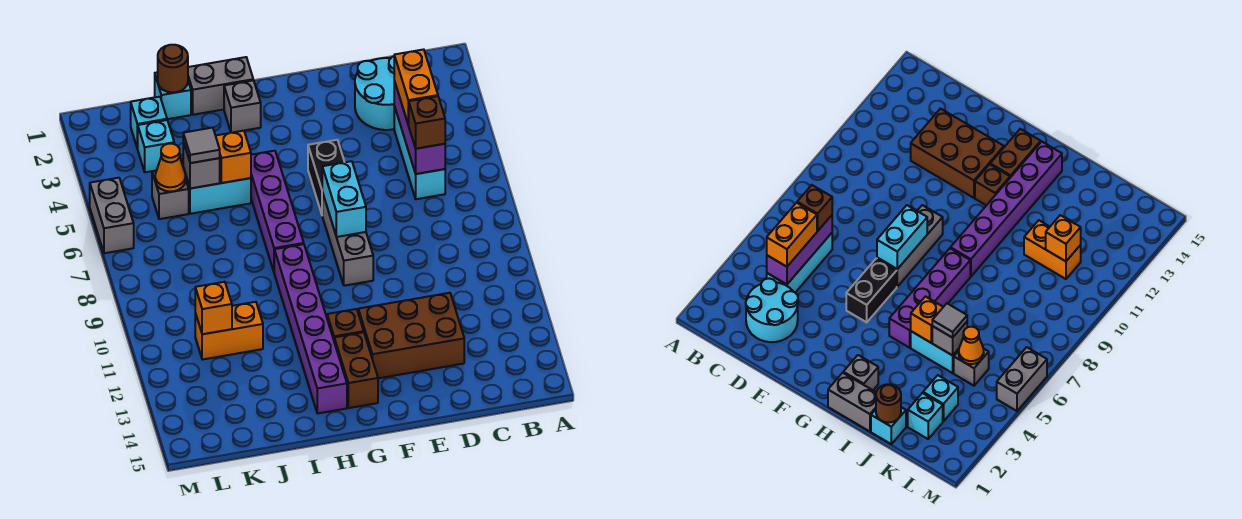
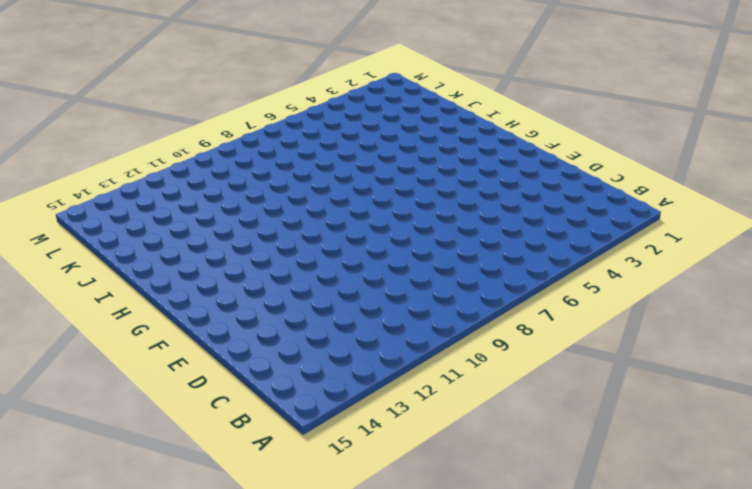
none -> cyan 2x2 round brick [355,57,394,130]
none -> cyan 1x3 brick [394,106,445,199]
none -> brown 2x3 brick [358,293,464,378]

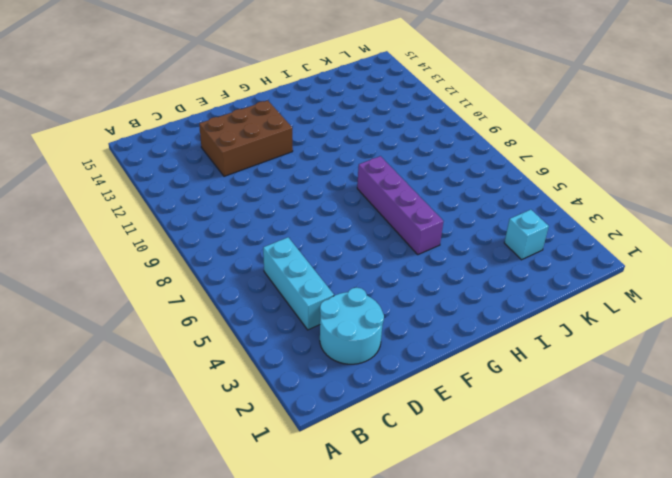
none -> black 1x2 brick [308,140,344,214]
none -> grey 1x3 brick [322,192,373,286]
none -> brown 1x1 brick [327,309,364,340]

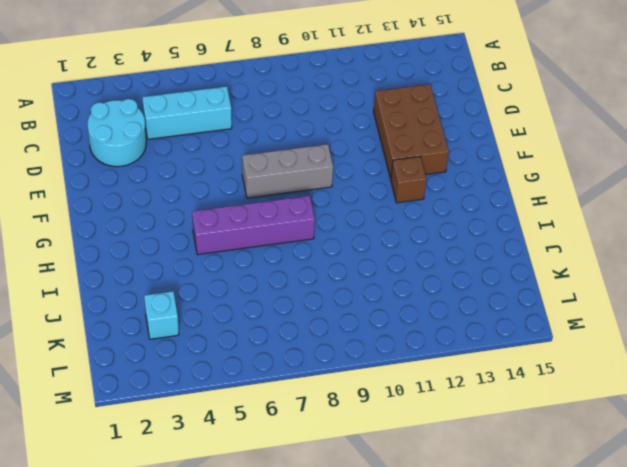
none -> black 1x2 brick [308,140,344,214]
none -> brown 1x2 brick [334,332,378,408]
none -> grey 1x2 brick [188,57,253,115]

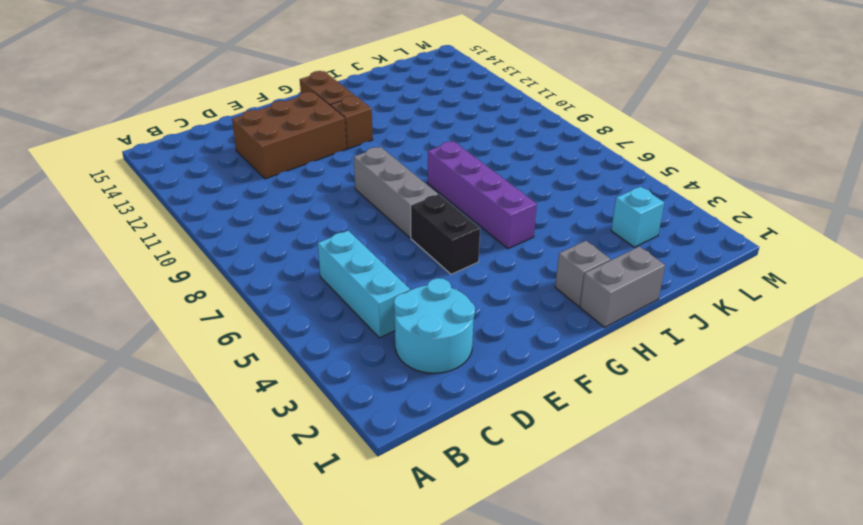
none -> purple 1x6 brick [274,244,347,414]
none -> cyan 1x2 brick [183,167,251,214]
none -> cyan 1x1 brick [155,72,191,119]

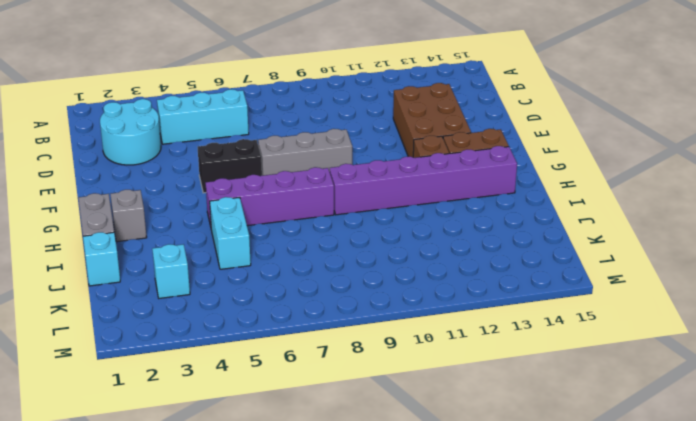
none -> orange 1x2 brick [195,302,263,360]
none -> cyan 1x1 brick [131,97,167,149]
none -> grey 1x1 brick [152,171,189,219]

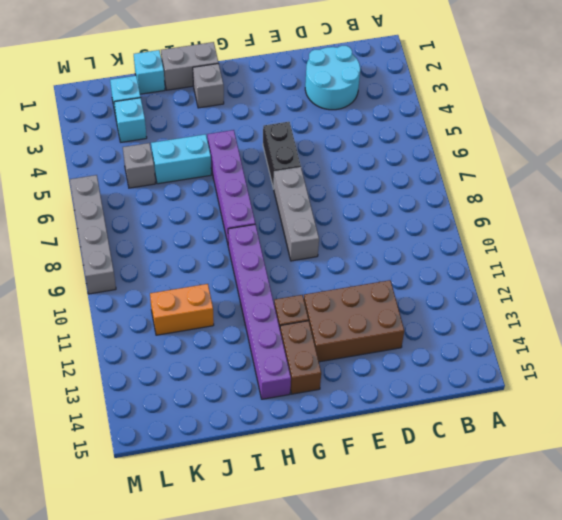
grey 1x4 brick [70,175,116,294] -> grey 1x2 brick [90,178,134,253]
none -> cyan 1x3 brick [394,106,445,199]
none -> purple 1x3 brick [394,81,445,174]
none -> cyan 1x2 brick [322,161,366,237]

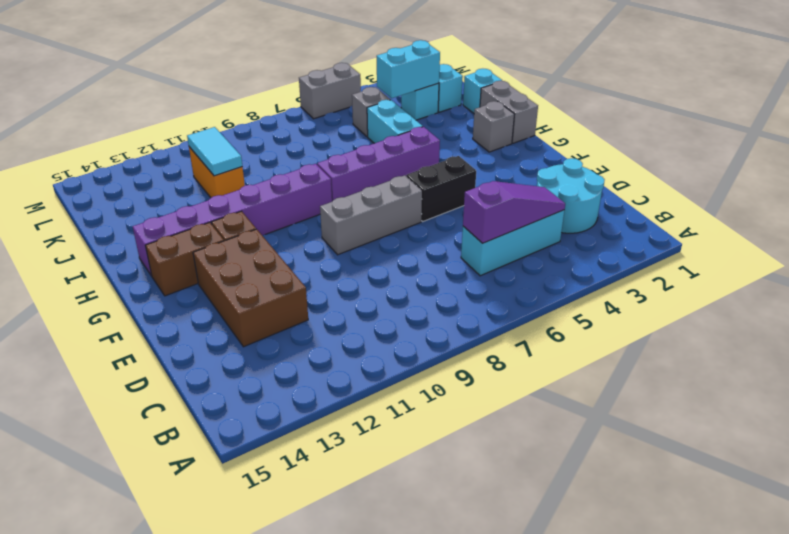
purple 1x3 slope [463,181,565,243] -> purple 1x3 brick [394,81,445,174]
cyan 1x2 tile [187,127,242,176] -> orange 1x1 brick [195,282,232,334]
cyan 1x2 brick [377,40,440,98] -> cyan 1x2 brick moved to [322,161,366,237]
none -> orange 1x1 brick [216,131,251,183]
none -> brown 1x1 round brick [158,45,188,93]
none -> grey 1x1 brick [183,142,220,188]

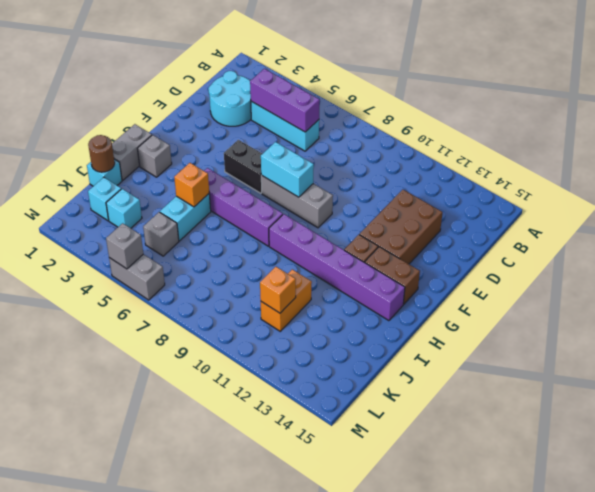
grey 1x1 brick [106,223,143,269] -> grey 1x1 brick moved to [183,142,220,188]
none -> orange 1x1 cone [155,144,186,192]
none -> orange 1x2 brick [394,49,438,125]
none -> brown 1x1 brick [408,96,445,149]

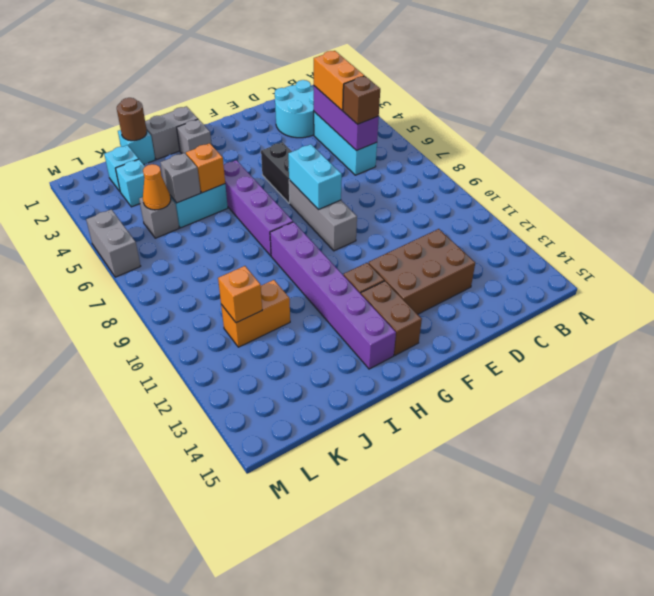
none -> grey 1x1 tile [183,128,220,163]

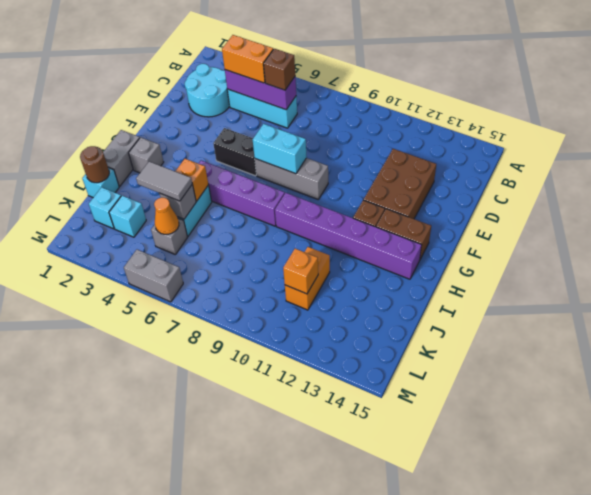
grey 1x2 tile [136,161,192,201] -> grey 1x1 tile [183,128,220,163]

